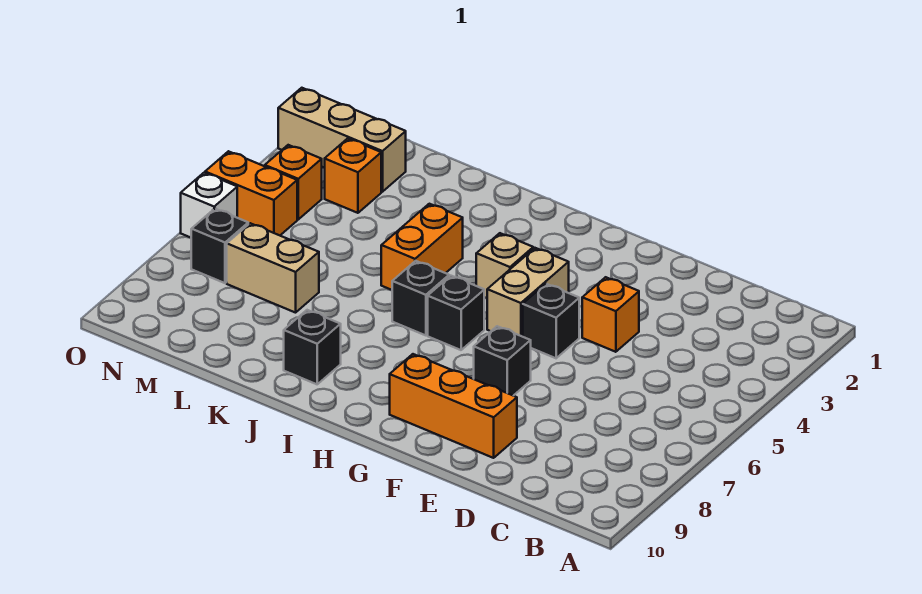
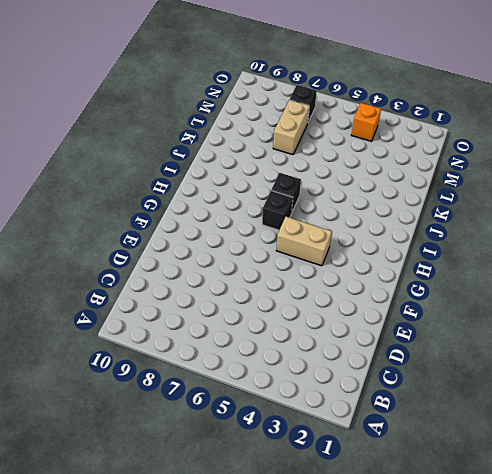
none -> orange 1x1 brick [582,277,639,352]
none -> orange 1x3 brick [390,354,517,458]
none -> black 1x1 brick [523,284,579,358]

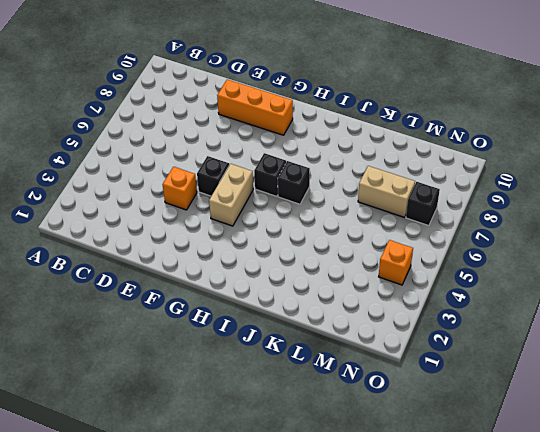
none -> black 1x1 brick [474,326,531,396]
none -> tan 1x1 brick [476,233,533,298]
none -> orange 1x2 brick [381,204,463,290]

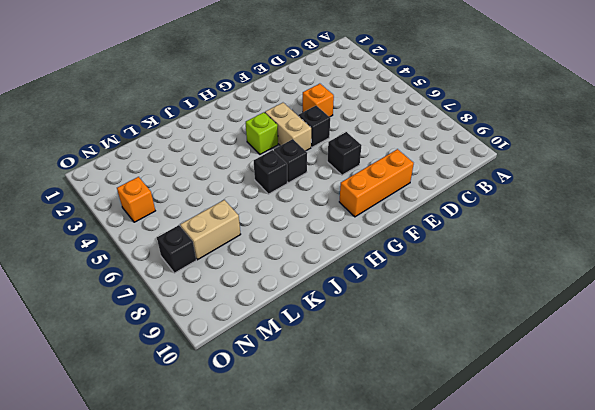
lime 1x1 brick [246,112,278,154] -> tan 1x1 brick [476,233,533,298]
none -> orange 1x2 brick [381,204,463,290]
none -> black 1x1 brick [284,310,341,384]
none -> tan 1x3 brick [278,88,406,192]

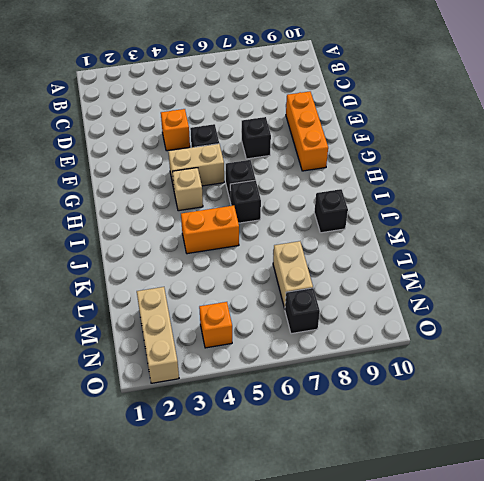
none -> orange 1x1 brick [325,138,381,213]
none -> orange 1x2 brick [205,151,297,235]
none -> white 1x1 brick [181,173,237,238]

